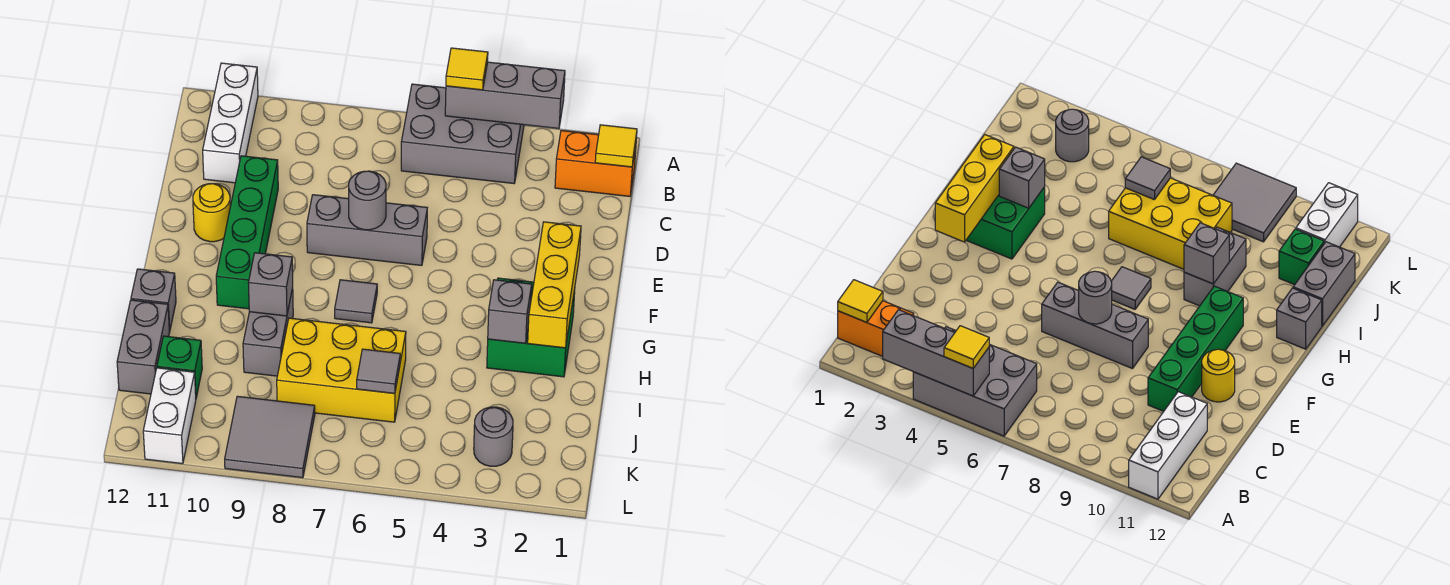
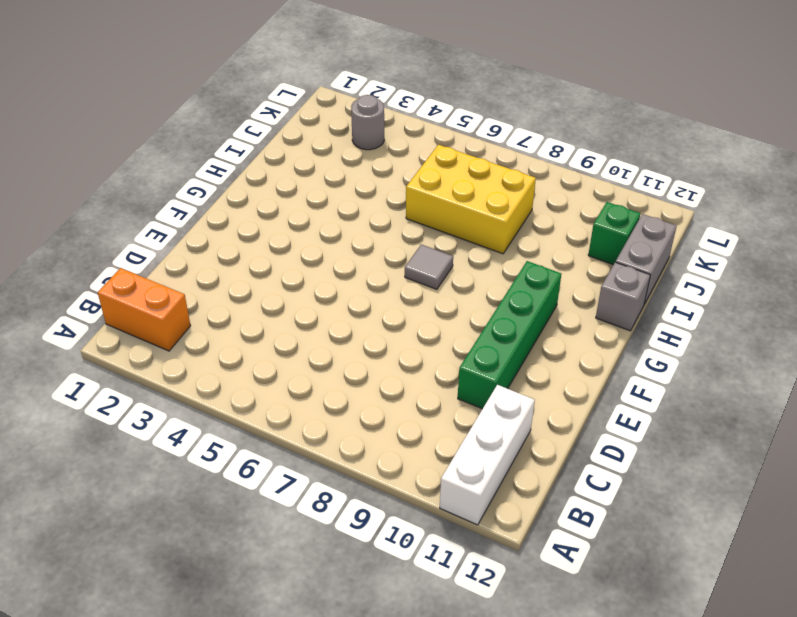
none -> grey 2x3 brick [401,84,524,184]
none -> grey 1x3 brick [307,195,427,266]
none -> yellow 1x1 round brick [193,184,230,242]

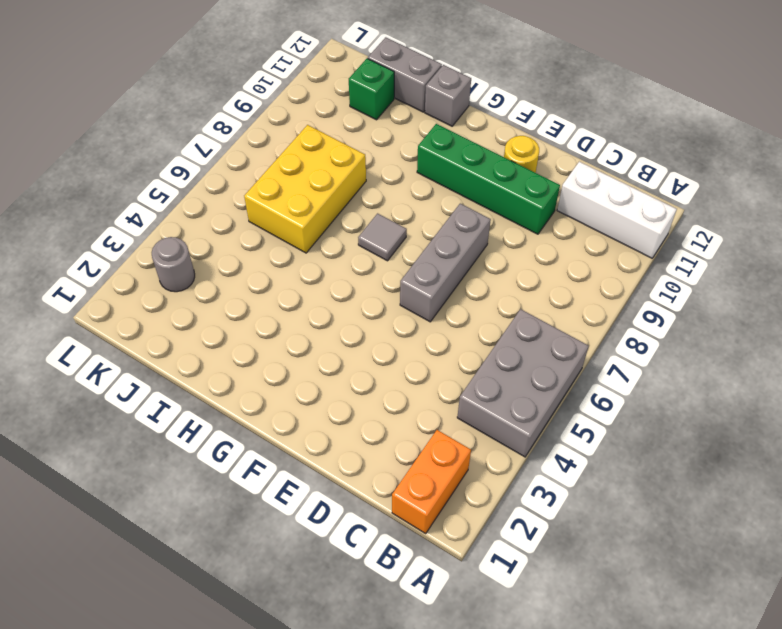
none -> green 2x2 brick [487,278,575,377]
none -> grey 1x2 brick [243,288,293,376]
none -> grey 2x2 tile [225,396,315,478]

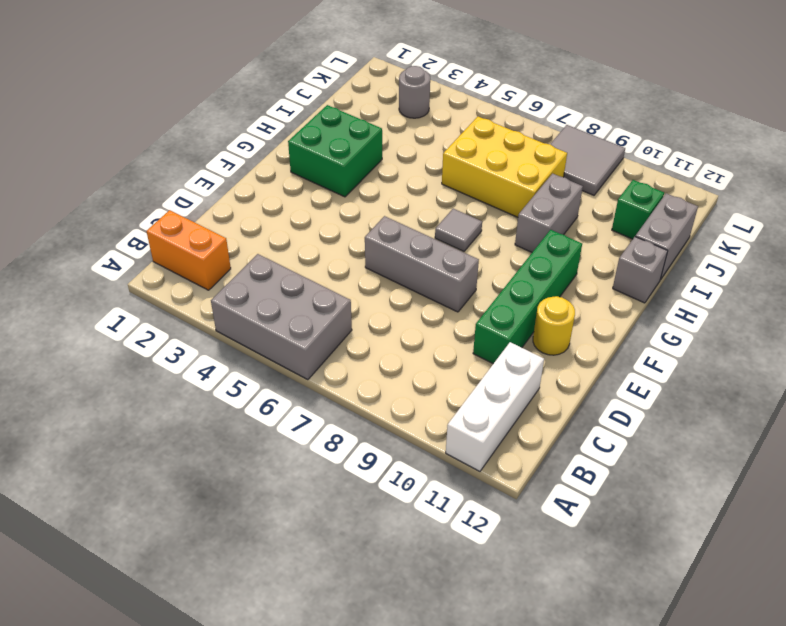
none -> white 1x2 brick [143,368,196,464]
none -> grey 1x3 brick [445,62,565,128]
none -> yellow 1x1 tile [595,125,637,167]

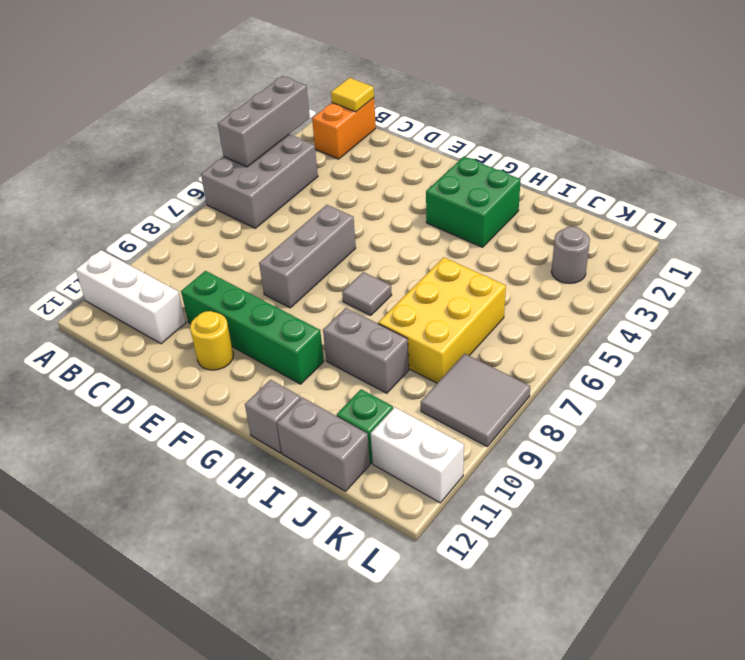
none -> grey 1x1 round brick [349,171,386,230]
none -> yellow 1x3 brick [528,222,581,348]
none -> grey 1x1 brick [488,280,532,343]

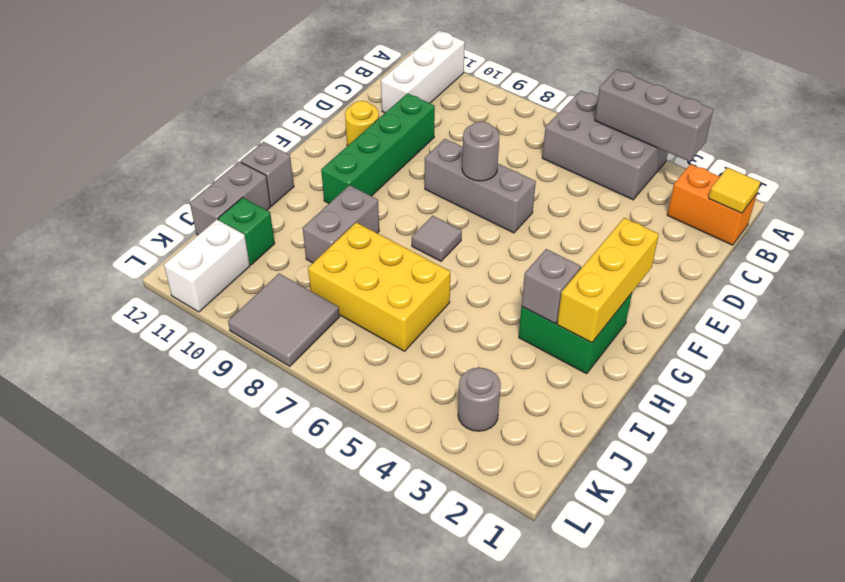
none -> grey 1x1 brick [249,253,293,316]
none -> grey 1x1 tile [357,349,400,393]
none -> yellow 1x1 tile [446,48,488,90]

